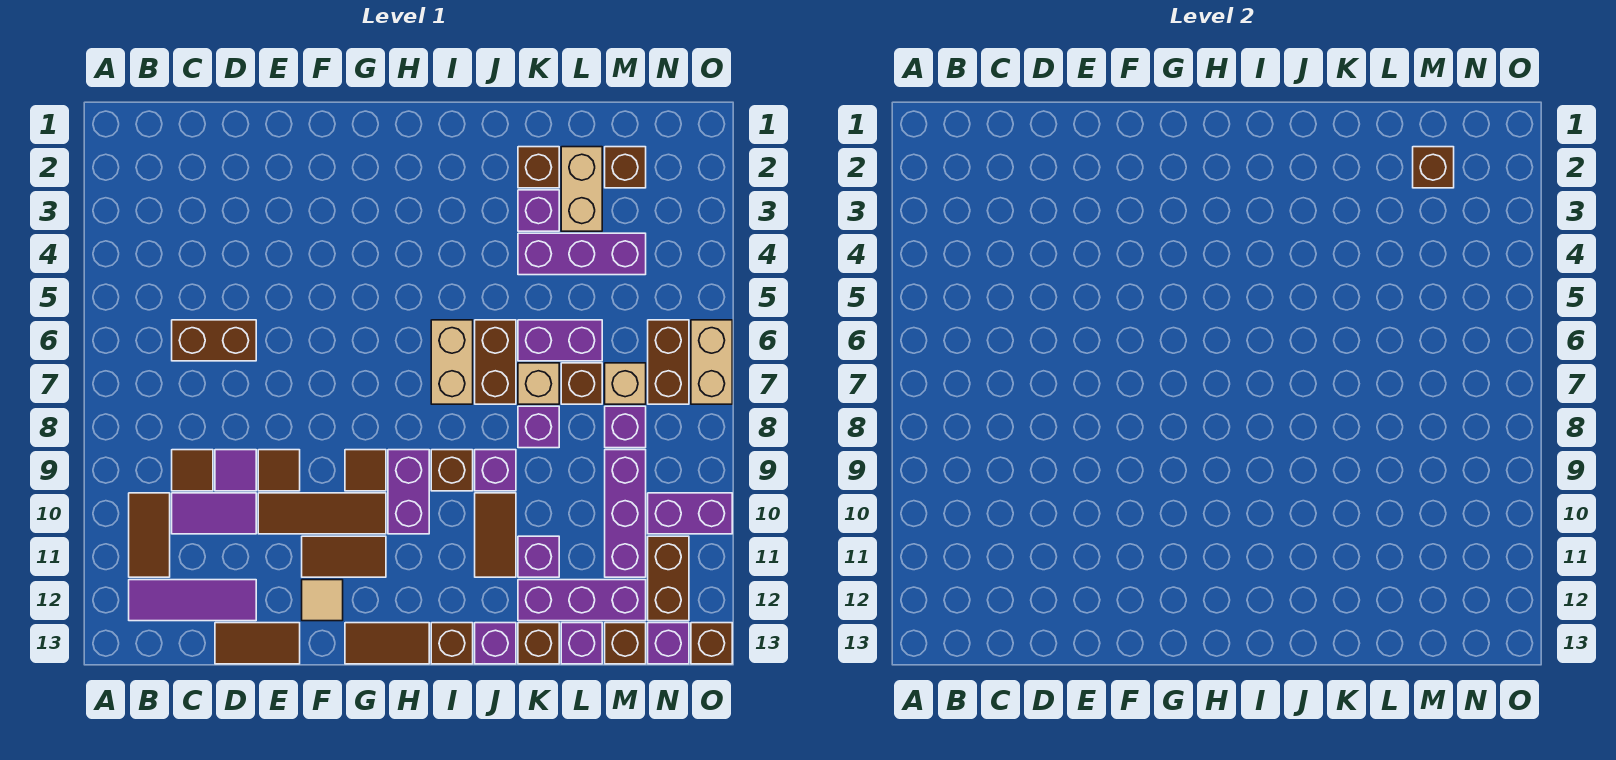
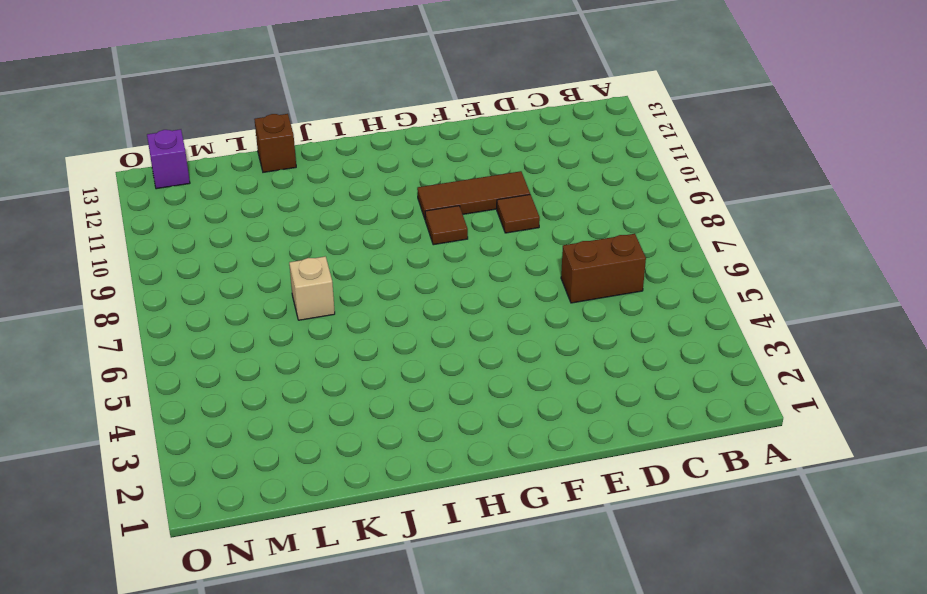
none -> brown 1x2 tile [129,493,170,577]
none -> purple 1x3 tile [129,580,256,621]
none -> brown 1x1 tile [172,450,213,491]
none -> purple 1x2 tile [172,493,256,534]

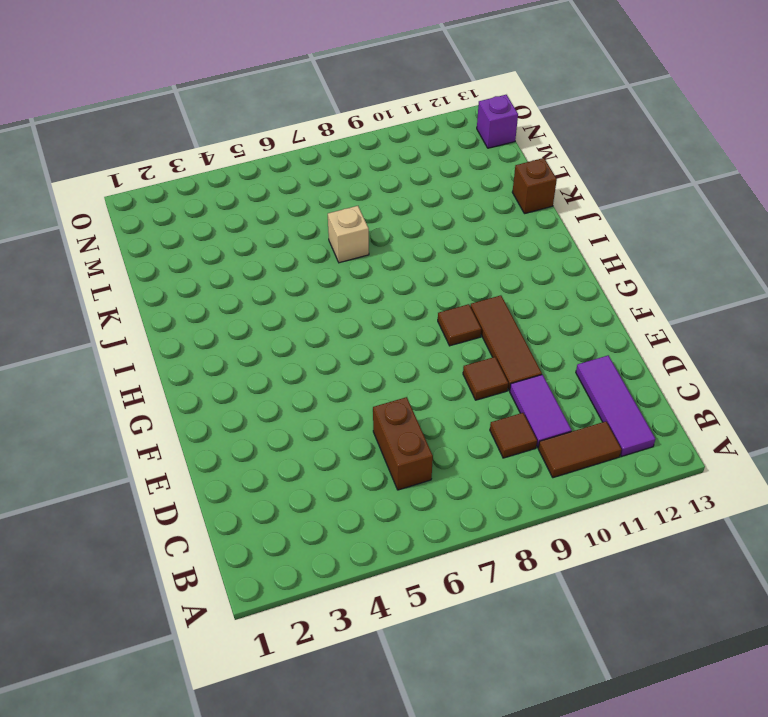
none -> purple 1x1 tile [215,450,256,491]
none -> brown 1x2 tile [215,623,300,664]
none -> brown 1x2 tile [302,536,386,577]
none -> tan 1x1 tile [302,580,343,621]

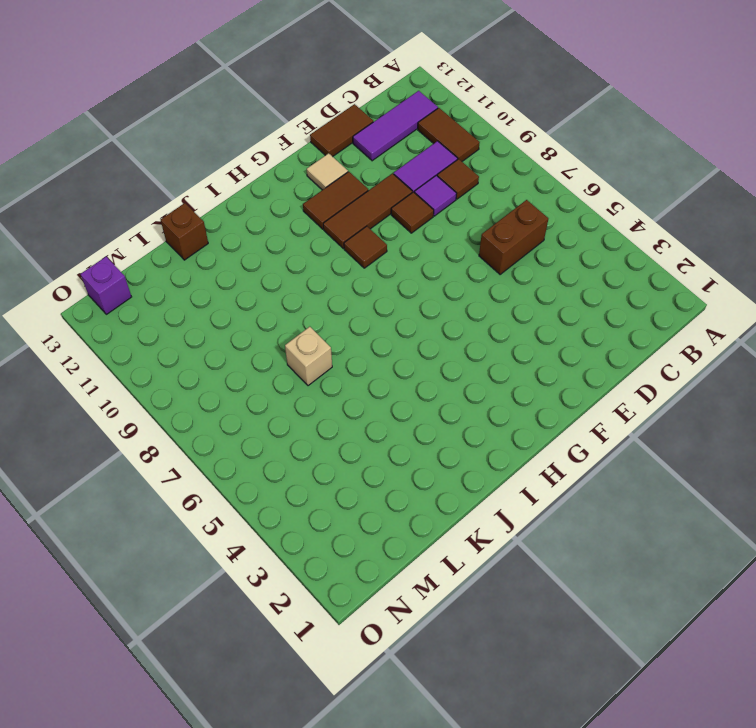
none -> brown 1x2 tile [345,623,429,664]
none -> purple 1x2 brick [388,450,429,534]
none -> tan 1x2 brick [431,320,473,404]
none -> brown 1x1 brick [431,450,473,491]

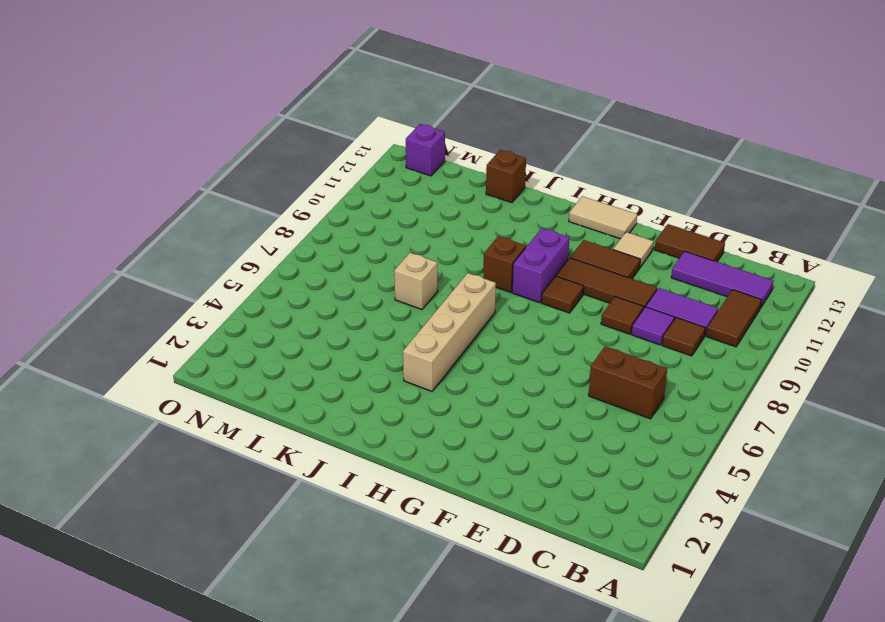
tan 1x2 tile [569,196,637,239] -> brown 1x2 tile [345,623,429,664]
tan 1x4 brick [403,273,496,391] -> tan 1x2 brick [431,320,473,404]
none -> brown 1x1 brick [431,623,473,664]
none -> brown 1x2 brick [475,320,516,404]
none -> purple 1x1 brick [475,450,516,491]
none -> brown 1x2 tile [475,493,516,577]

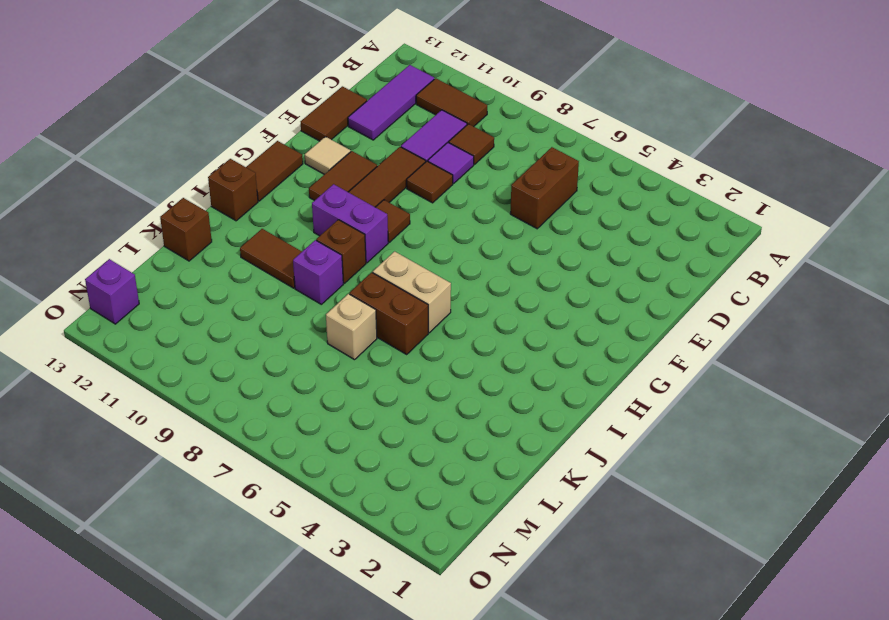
none -> purple 1x1 brick [475,623,516,664]
none -> brown 1x1 brick [518,147,559,188]
none -> purple 1x1 brick [518,190,559,231]
none -> purple 1x3 brick [518,233,646,275]

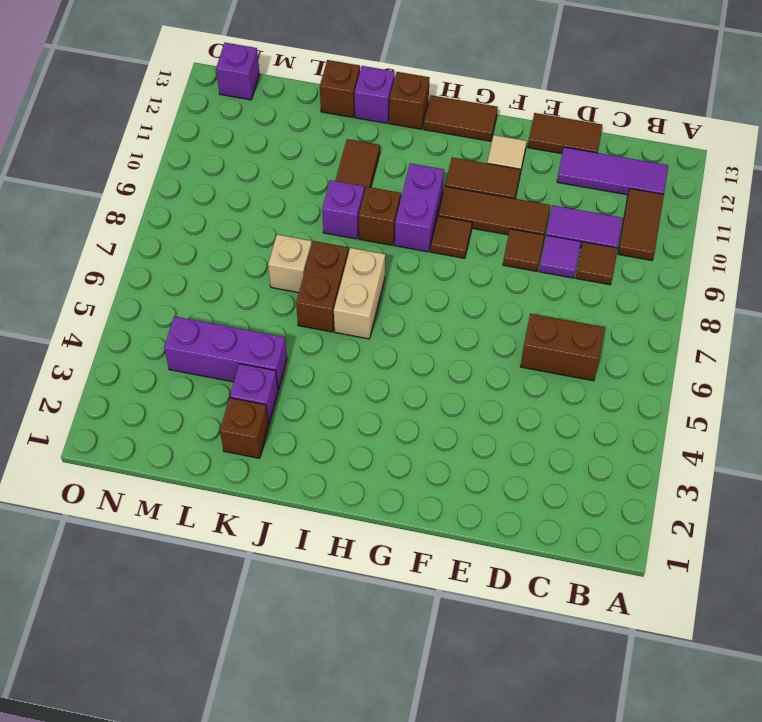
none -> purple 1x2 brick [518,320,602,361]
none -> purple 1x1 brick [518,406,559,448]
none -> purple 1x1 brick [518,536,559,577]
none -> purple 1x3 brick [518,580,646,621]

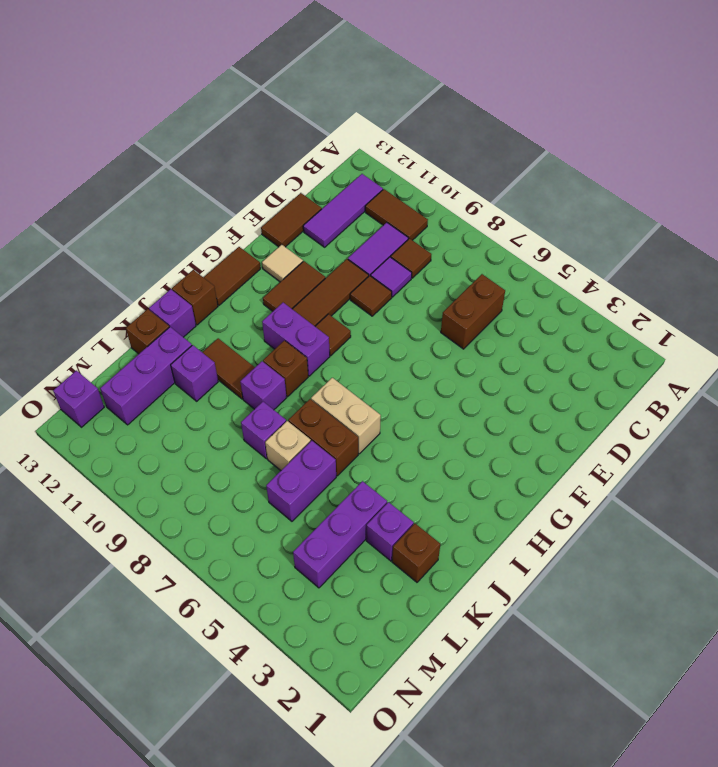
none -> tan 1x2 brick [561,147,602,231]
none -> brown 1x1 brick [561,363,602,404]
none -> purple 1x1 brick [561,623,602,664]
none -> brown 1x1 brick [605,147,646,188]

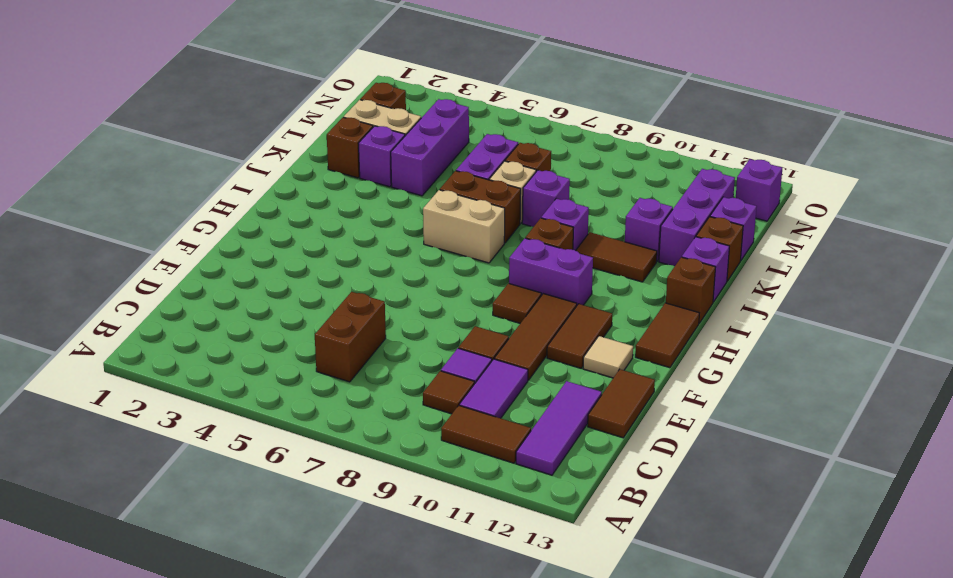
none -> tan 1x1 brick [605,363,646,404]
none -> purple 1x1 brick [605,406,646,448]
none -> purple 1x3 brick [605,450,646,577]
none -> brown 1x1 brick [605,623,646,664]

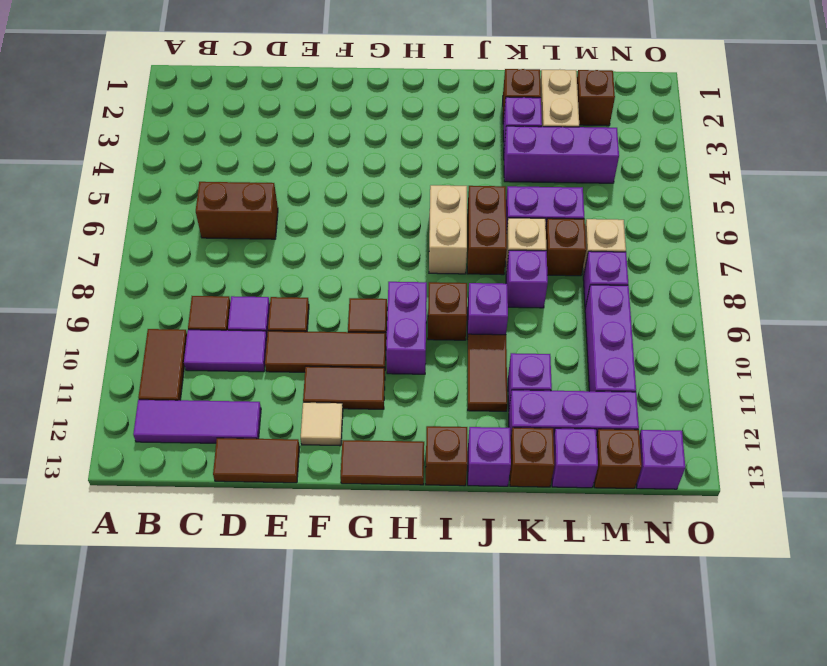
none -> brown 1x2 brick [648,320,689,404]
none -> purple 1x2 brick [648,493,732,534]
none -> brown 1x2 brick [648,536,689,621]
none -> tan 1x2 brick [691,320,732,404]

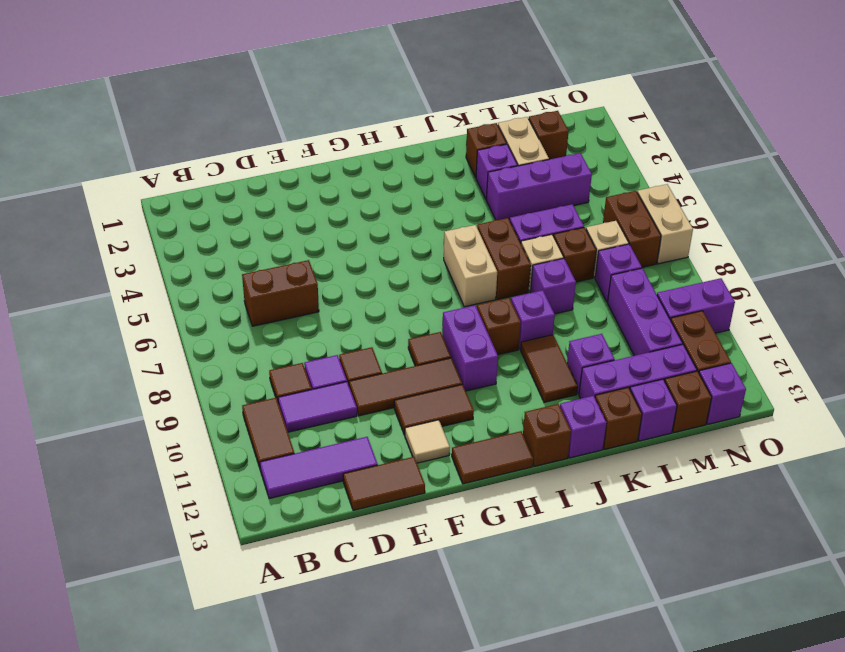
none -> brown 1x1 brick [691,623,732,664]
none -> brown 1x1 brick [1413,147,1454,188]

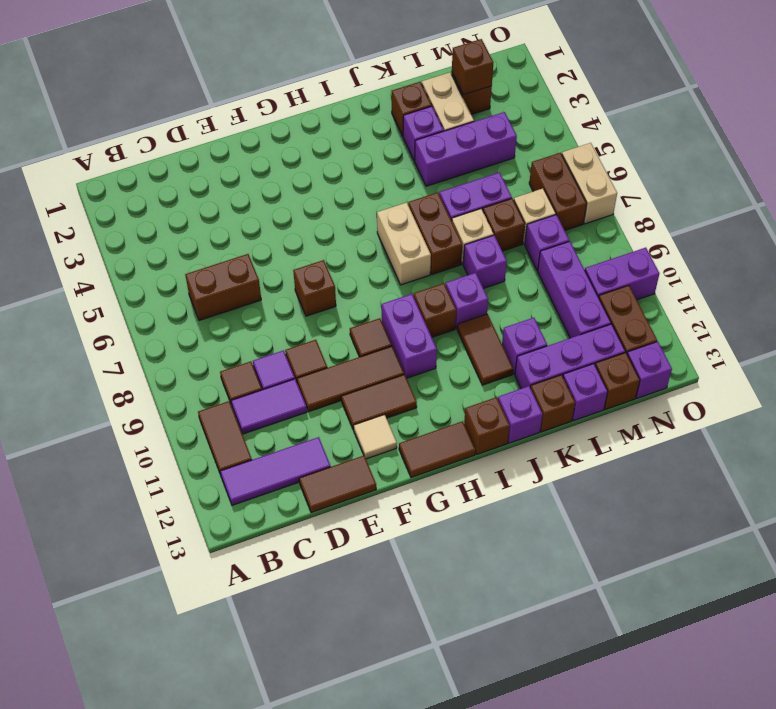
brown 1x1 brick [293,260,336,316] -> brown 1x1 brick moved to [691,623,732,664]

